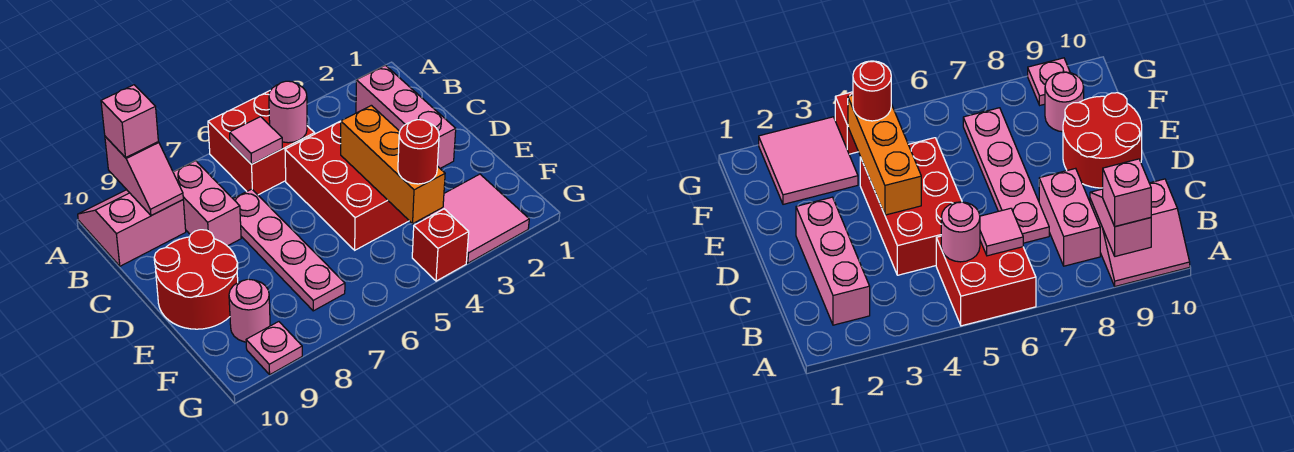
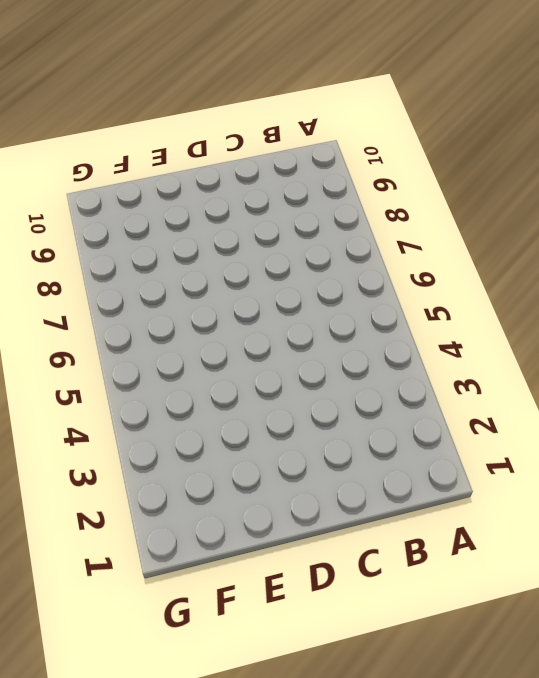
none -> red 2x2 brick [208,91,315,195]
none -> pink 2x2 slope [78,190,186,266]
none -> pink 1x3 brick [356,65,456,168]

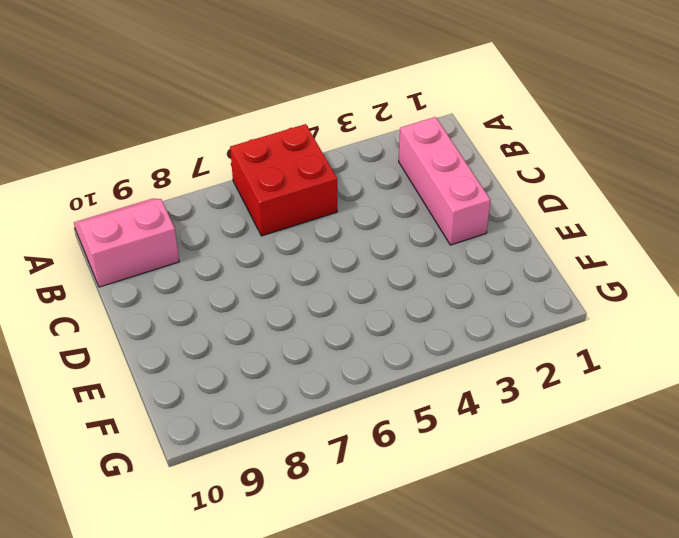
none -> pink 1x2 brick [173,161,241,246]
none -> red 2x3 brick [285,121,409,250]
none -> pink 1x4 plate [233,189,345,311]

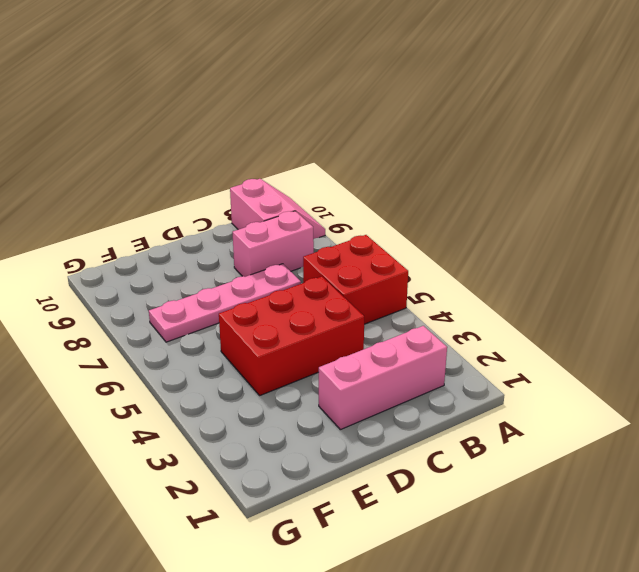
none -> red 2x2 round brick [154,230,238,329]
none -> pink 2x2 tile [421,174,529,263]
none -> pink 1x1 round brick [229,279,270,342]

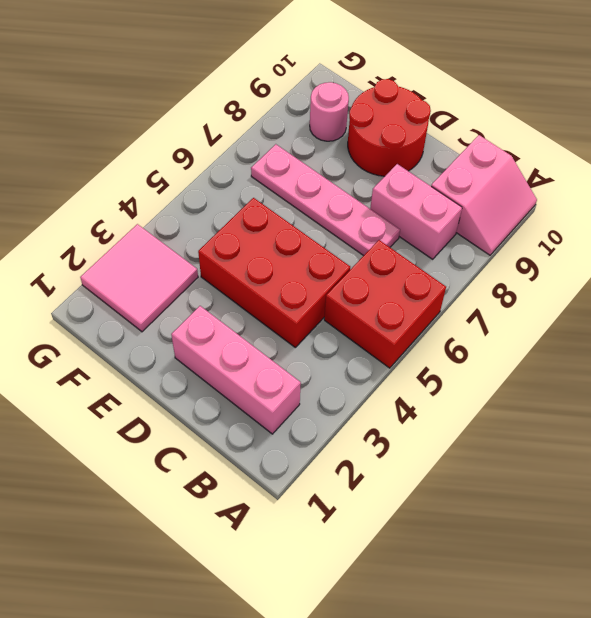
none -> red 1x1 brick [412,209,469,281]
none -> pink 1x1 plate [246,322,302,374]
none -> pink 1x2 slope [105,136,183,216]

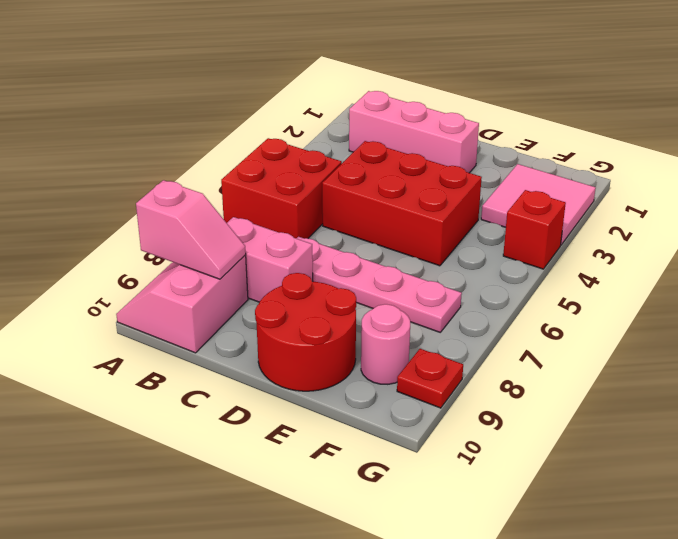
red 1x1 plate [397,349,463,408] -> pink 1x1 plate [246,322,302,374]
none -> pink 1x1 round brick [269,81,307,143]
none -> pink 1x1 tile [230,117,282,164]
none -> orange 1x3 brick [341,105,445,224]

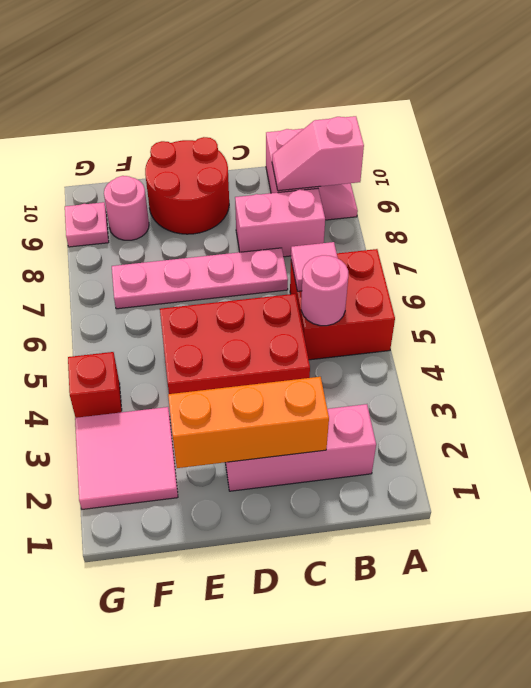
orange 1x3 brick [168,377,329,468] -> orange 1x3 brick moved to [341,105,445,224]
none -> pink 1x1 brick [101,85,158,158]
none -> red 1x1 round brick [398,120,439,184]

